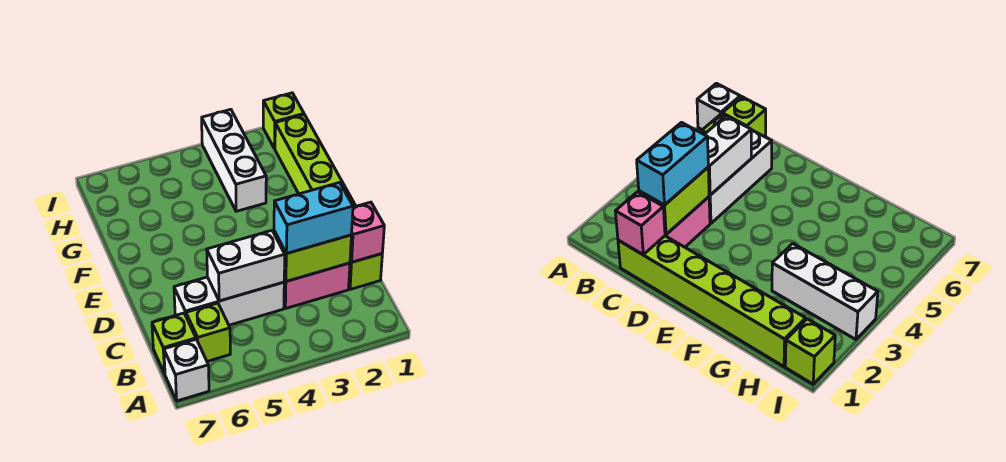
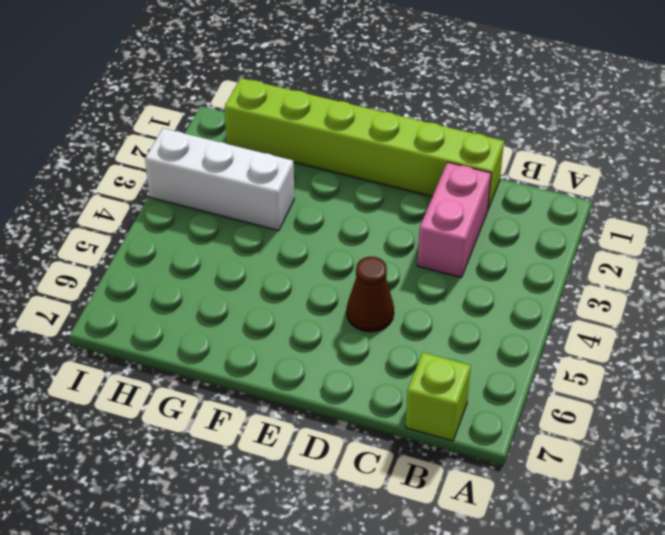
brown 1x1 cone [347,257,394,332] -> none
none -> white 1x1 brick [164,339,209,401]
none -> lime 1x1 brick [186,303,230,361]
none -> white 1x3 brick [174,277,284,325]

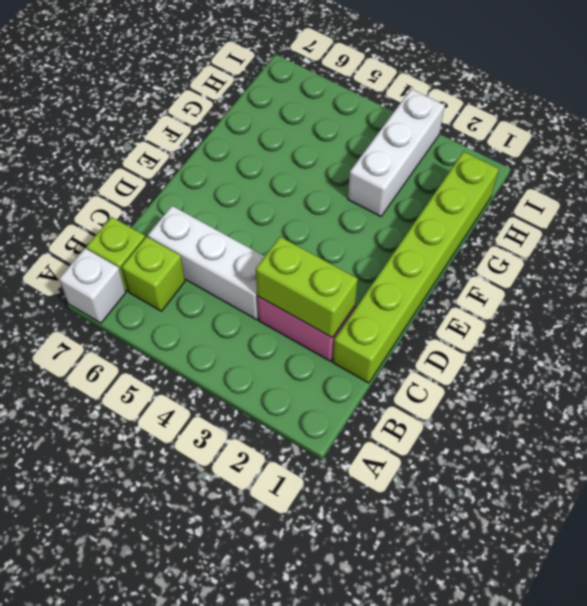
none -> lime 1x1 brick [263,93,304,149]
none -> pink 1x1 brick [350,202,384,262]
none -> white 1x2 brick [207,231,285,301]

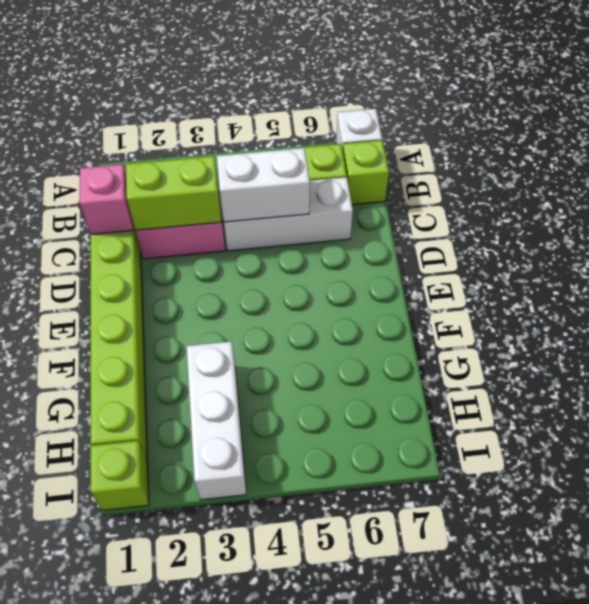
none -> cyan 1x2 brick [274,182,353,254]

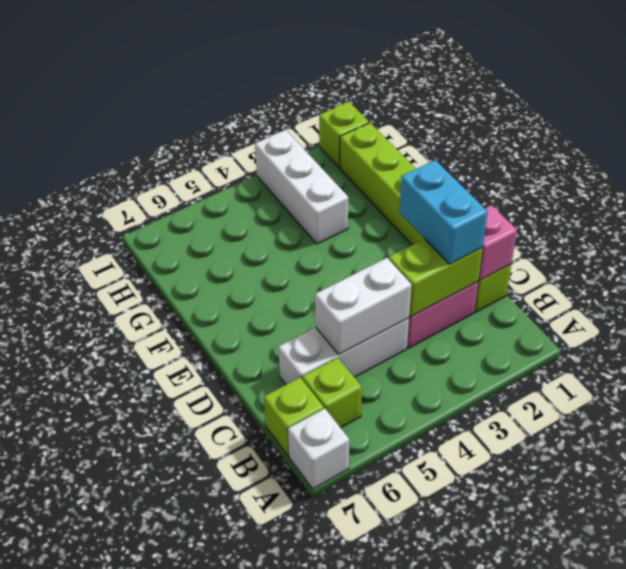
cyan 1x2 brick [399,160,488,264] -> cyan 1x2 brick turned to [274,182,353,254]

